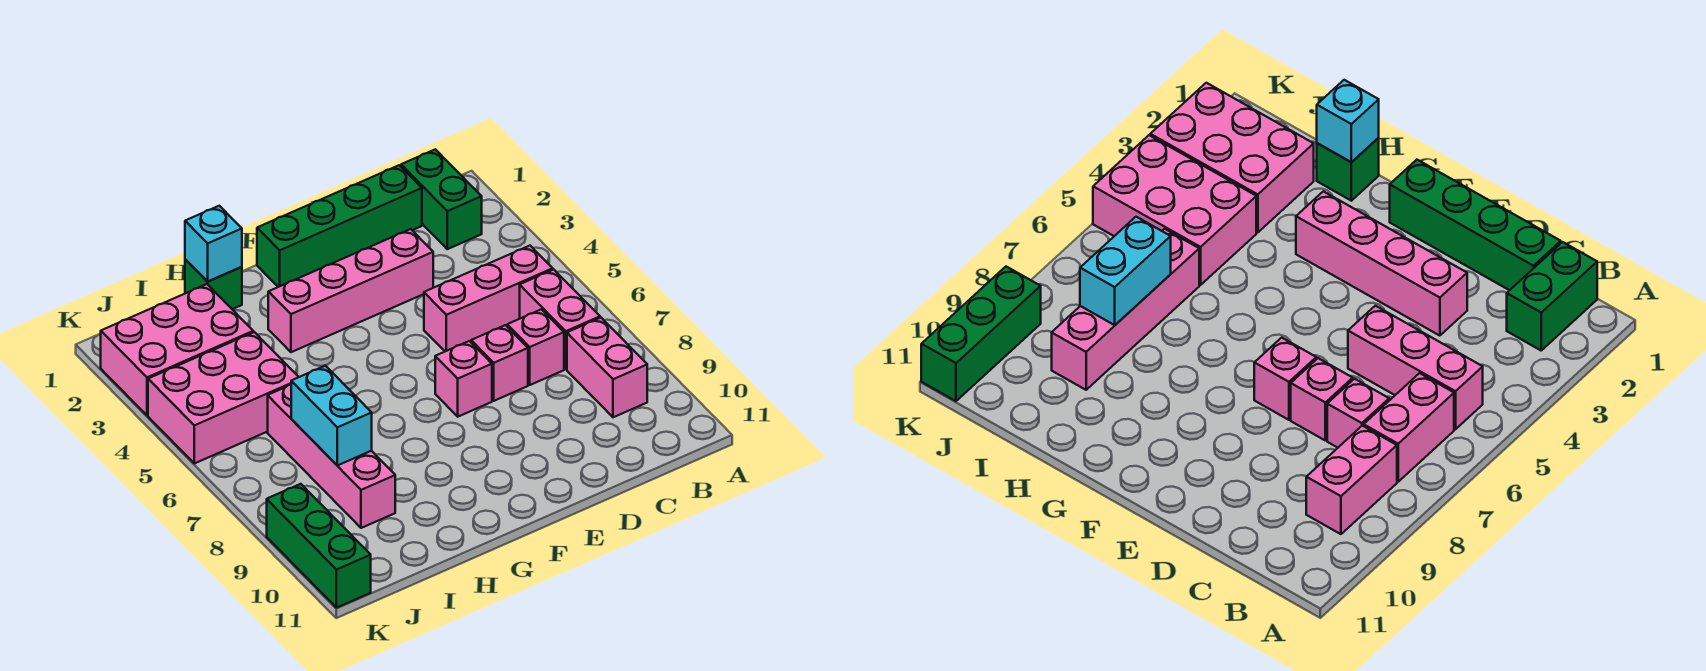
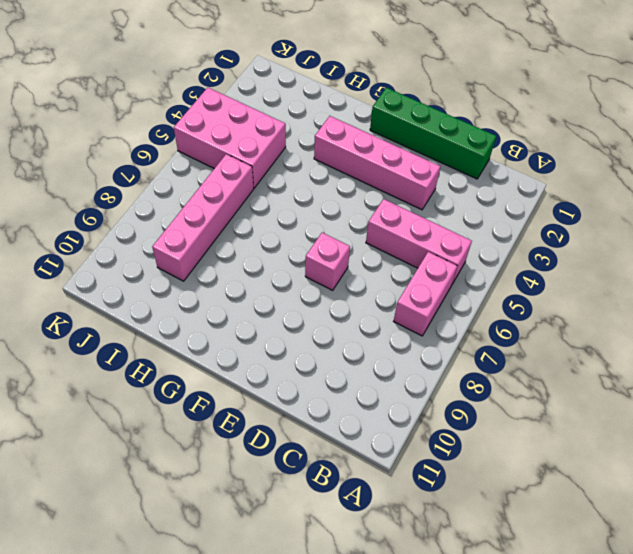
none -> green 1x2 brick [401,149,482,249]
none -> pink 1x2 brick [567,318,647,417]
none -> pink 1x1 brick [507,309,564,385]

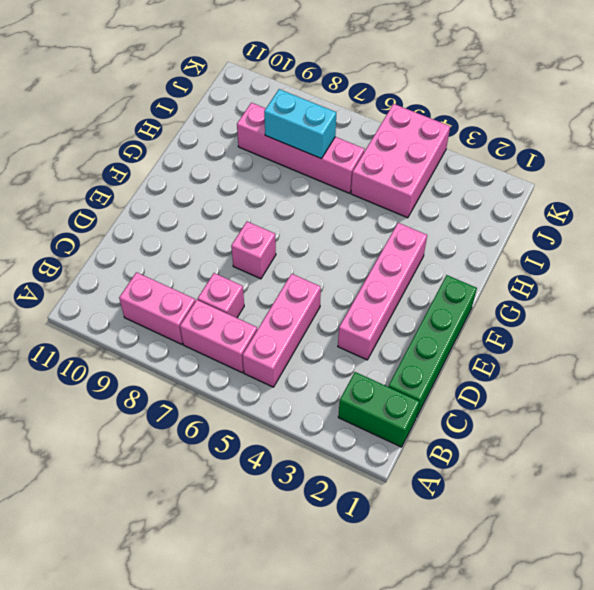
none -> pink 1x1 brick [471,325,528,401]
none -> green 1x1 brick [185,259,242,309]
none -> pink 2x3 brick [101,284,253,415]

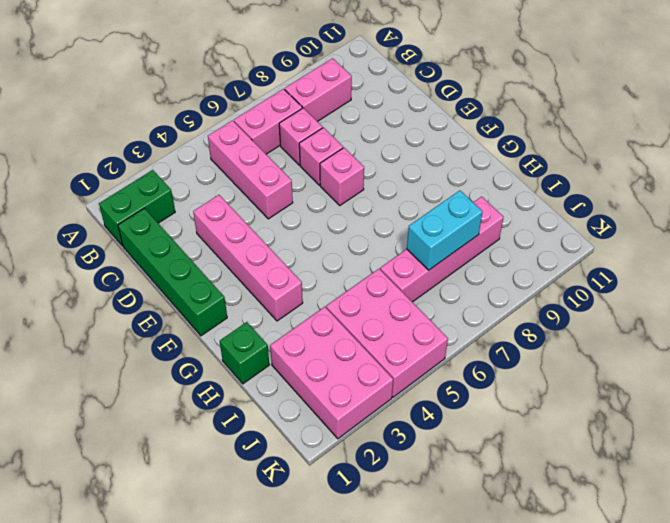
none -> green 1x3 brick [267,484,371,608]
none -> cyan 1x1 brick [185,206,242,282]

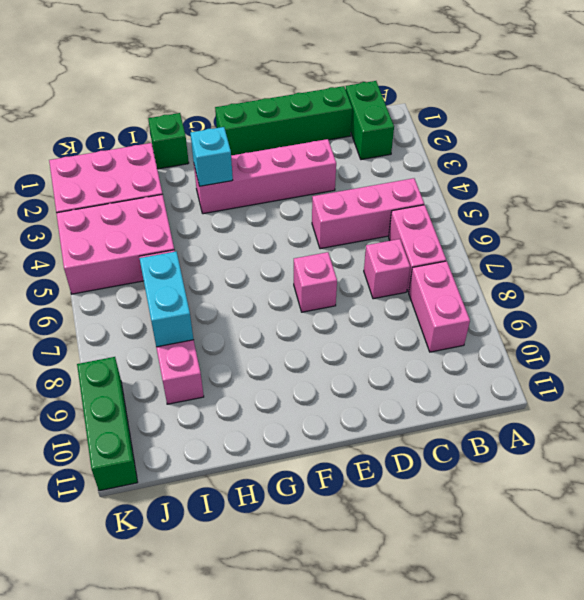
cyan 1x1 brick [190,127,233,186] -> cyan 1x1 brick moved to [185,206,242,282]
none -> pink 1x1 brick [471,325,528,401]

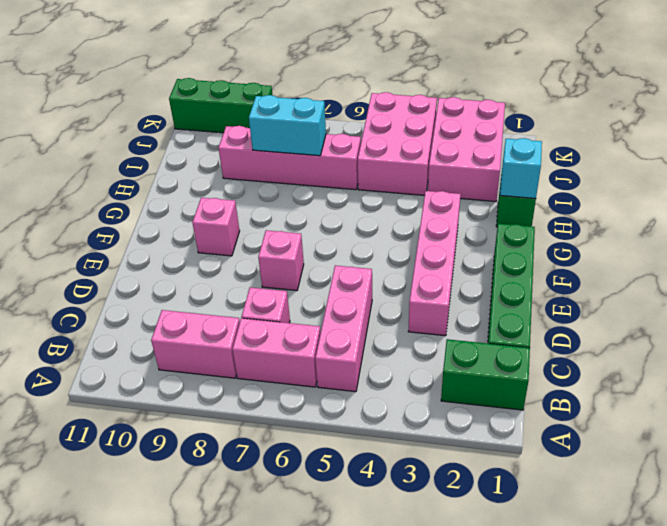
pink 1x1 brick [192,198,240,256] -> pink 1x1 brick moved to [471,325,528,401]

